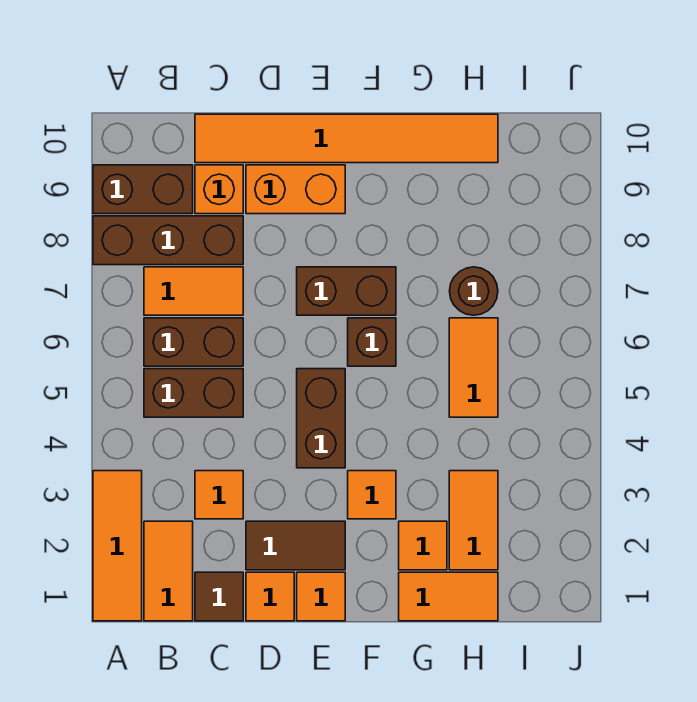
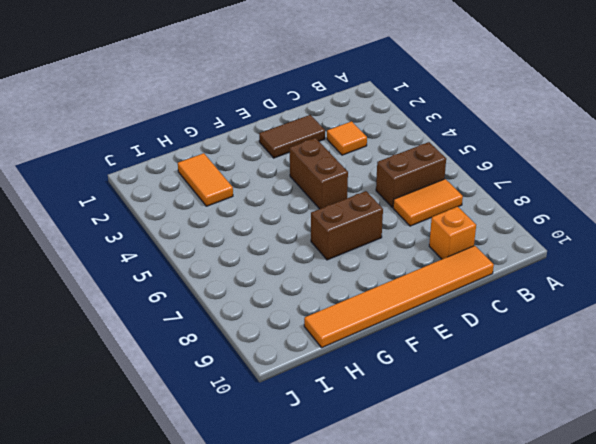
none -> orange 1x3 tile [93,471,142,621]
none -> brown 1x3 brick [93,216,243,265]
none -> brown 1x2 brick [93,165,193,214]

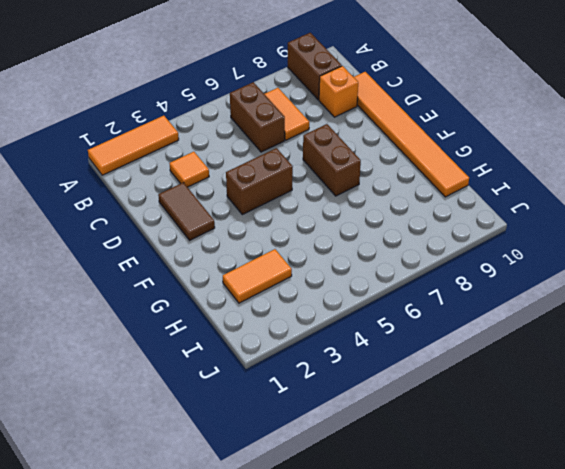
none -> brown 1x3 brick [93,216,243,265]
none -> orange 1x2 tile [144,521,193,621]
none -> brown 1x2 brick [144,369,243,417]

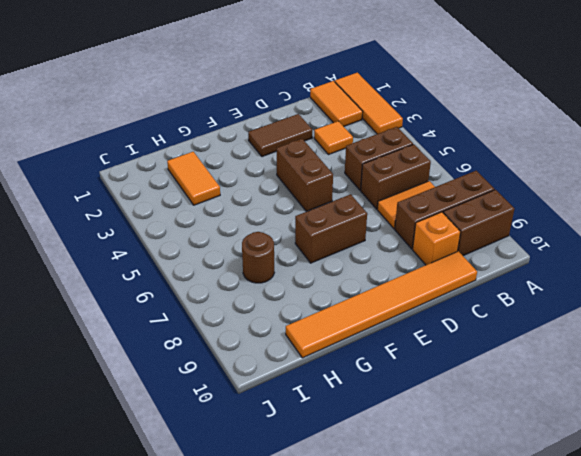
none -> brown 1x1 tile [195,572,243,621]
none -> orange 1x1 tile [246,572,294,621]
none -> orange 1x2 brick [246,165,345,214]

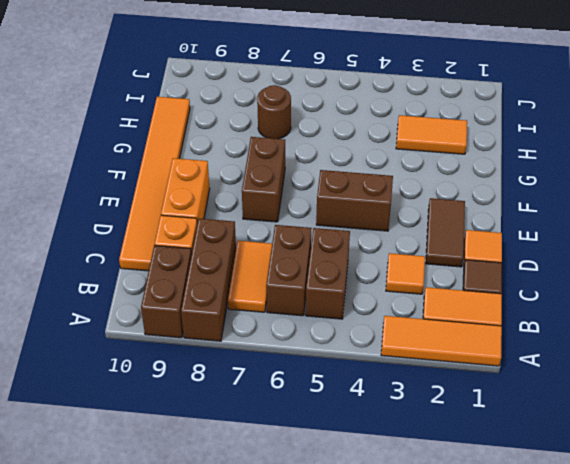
none -> orange 1x1 tile [297,572,345,621]
none -> orange 1x1 tile [348,471,396,519]
none -> brown 1x1 brick [348,318,396,366]

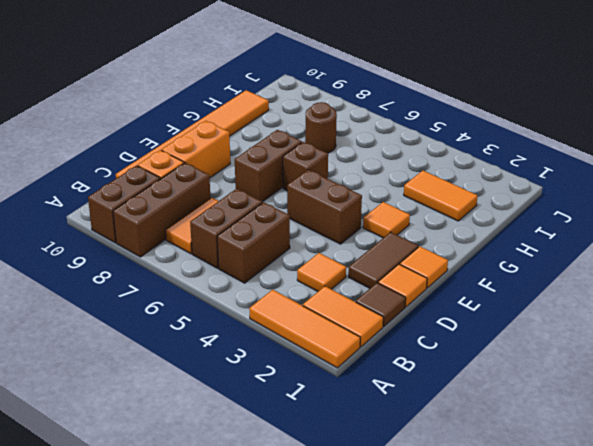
none -> orange 1x2 tile [399,572,498,621]
none -> orange 1x1 tile [399,521,447,570]
none -> orange 1x2 tile [449,318,498,417]

